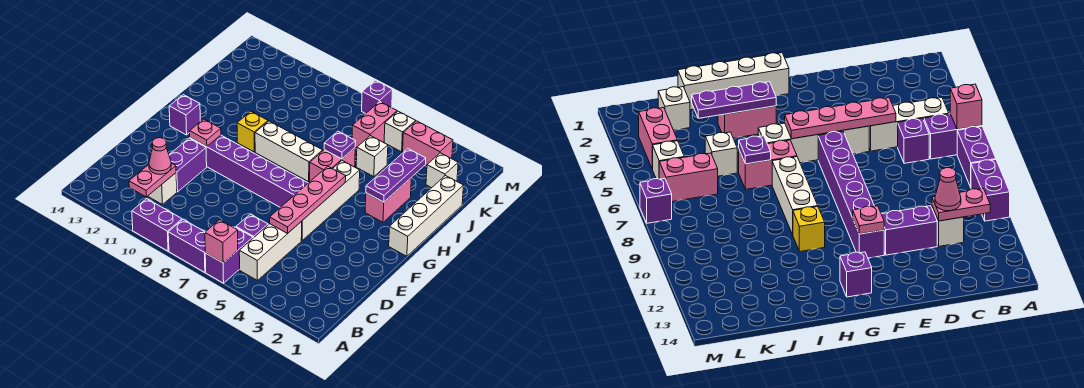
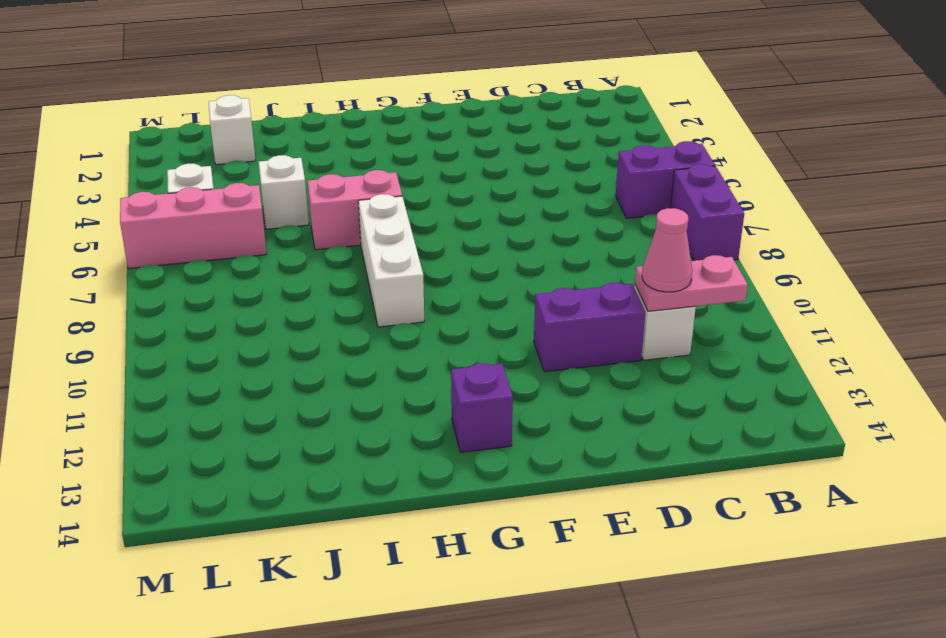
pink 1x3 brick [120,183,267,269] -> pink 1x2 brick [352,102,397,148]
none -> purple 1x2 brick [132,199,182,251]
none -> white 1x3 brick [239,221,302,280]
none -> purple 1x1 brick [236,214,268,238]

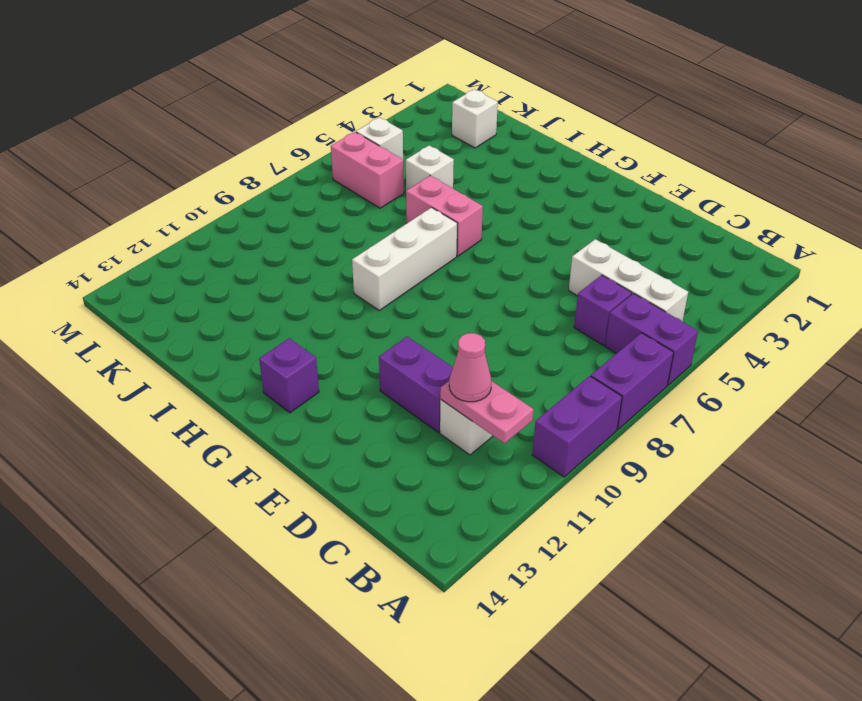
none -> white 1x4 brick [301,161,360,241]
none -> purple 1x6 brick [190,135,308,207]
none -> white 1x4 brick [389,176,464,256]

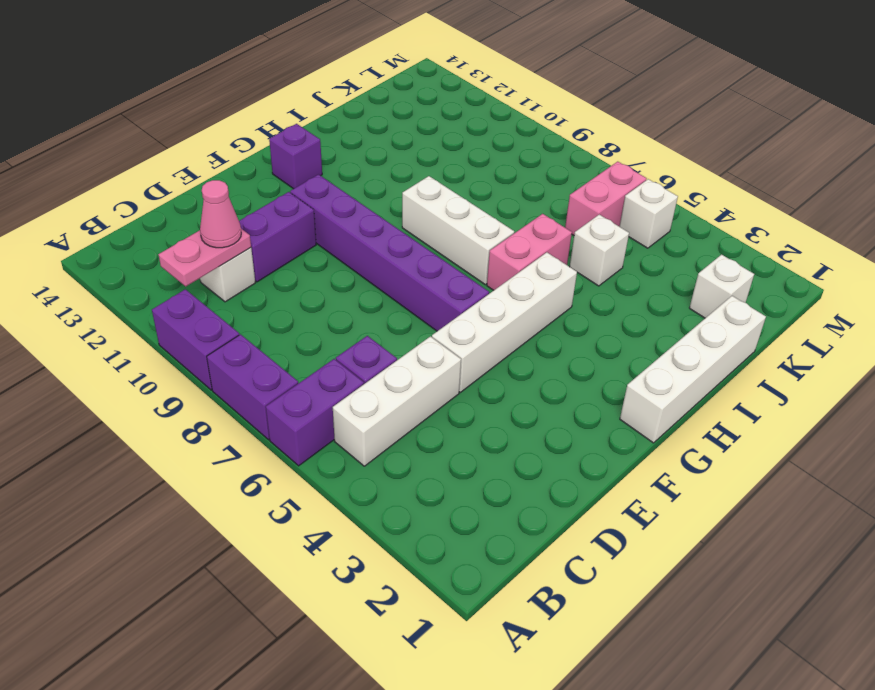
none -> pink 1x2 brick [365,178,411,222]
none -> yellow 1x1 brick [237,112,268,152]
none -> pink 1x2 brick [403,121,453,165]

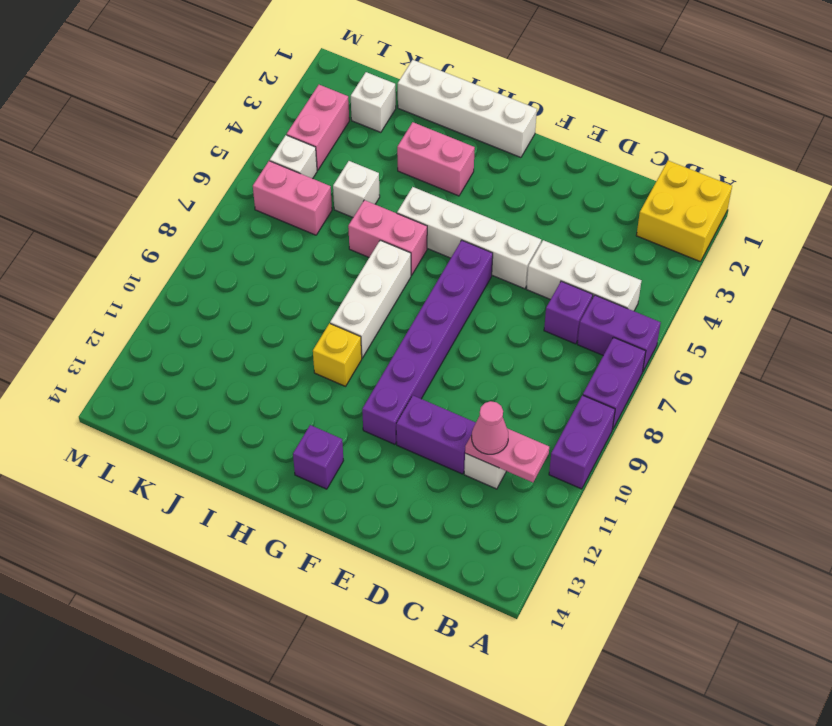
yellow 2x2 brick [636,161,732,262] -> none
none -> purple 1x1 brick [362,80,393,114]
none -> pink 1x1 brick [205,220,238,263]
none -> pink 1x4 plate [270,166,346,233]

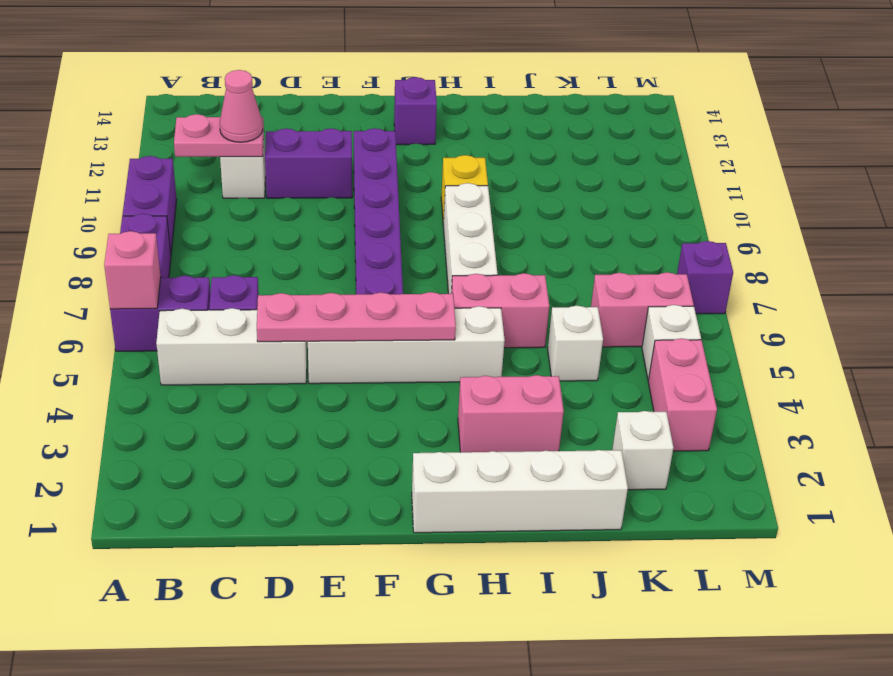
none -> pink 1x1 plate [190,119,221,147]
none -> purple 1x3 plate [366,149,426,202]
none -> purple 1x1 plate [324,131,356,159]

